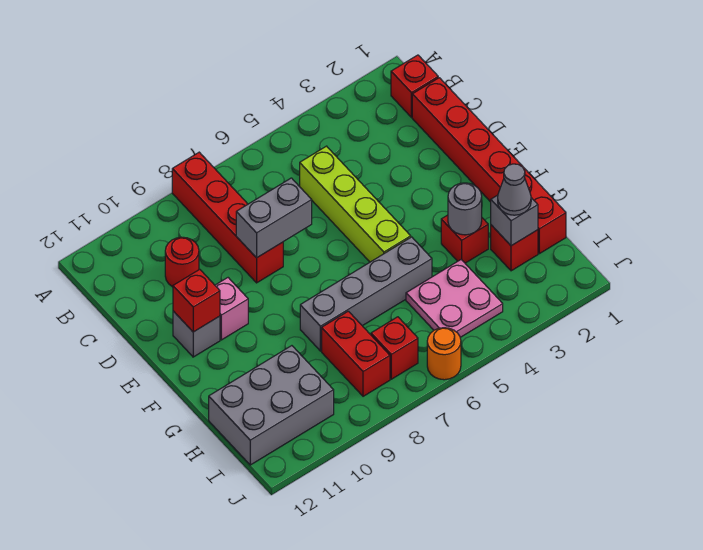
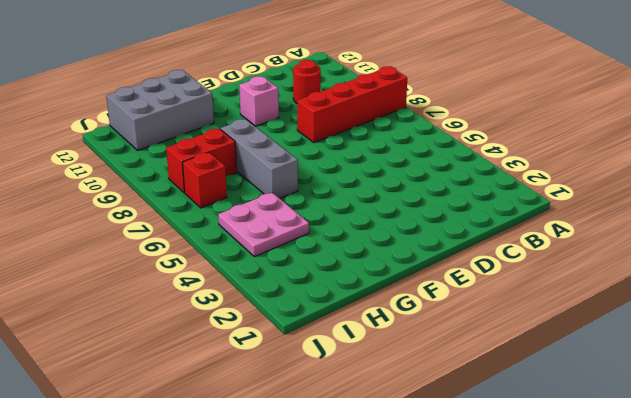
grey 1x3 brick [221,119,298,198] -> grey 1x4 brick [300,237,432,351]
grey 2x3 brick [106,70,214,150] -> grey 2x3 brick turned to [209,346,334,465]
none -> red 1x1 brick [391,55,438,117]
none -> red 1x6 brick [412,78,566,254]
none -> lime 1x4 brick [300,146,411,262]

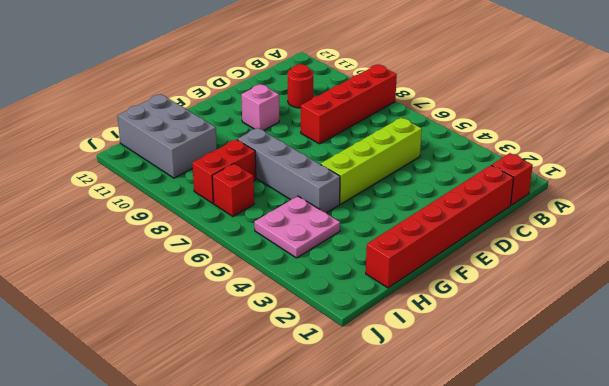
none -> grey 1x1 brick [173,311,220,357]
none -> red 1x1 brick [441,215,488,263]
none -> red 1x1 brick [491,225,538,271]

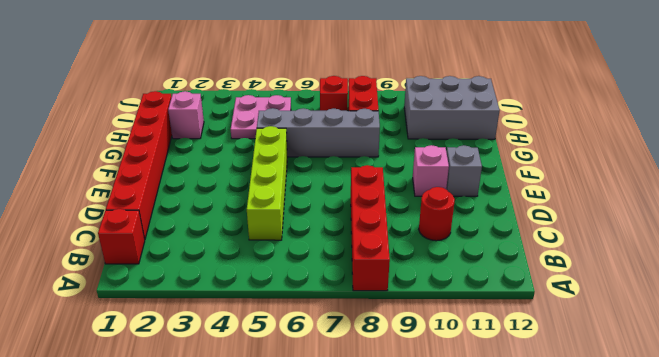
pink 1x1 brick [168,91,204,139] -> red 1x1 brick [491,225,538,271]
none -> red 1x1 brick [441,215,488,263]
none -> orange 1x1 round brick [427,328,461,380]
none -> grey 1x2 brick [236,178,312,258]

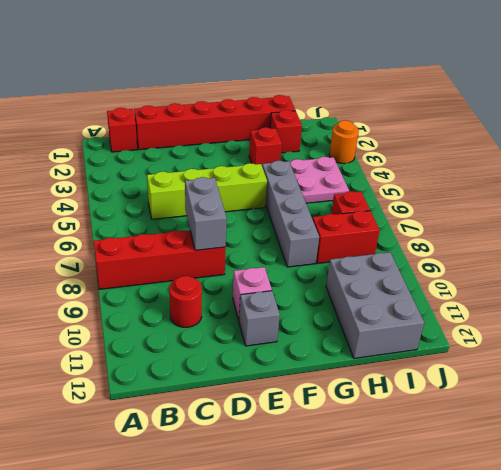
orange 1x1 round brick [329,120,359,164] -> orange 1x1 round brick moved to [427,328,461,380]
none -> red 1x1 brick [173,269,220,332]
none -> grey 1x1 round brick [448,183,482,235]
none -> grey 1x1 brick [491,195,538,246]

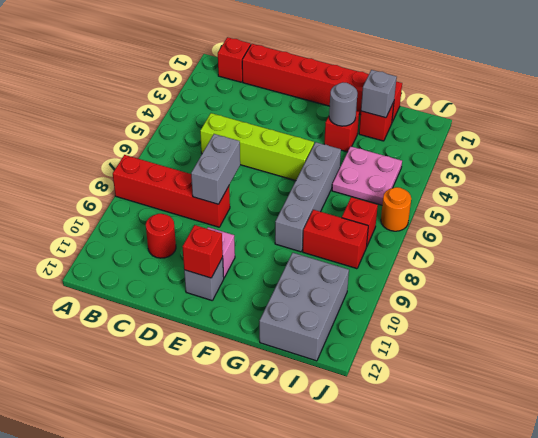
none -> grey 1x1 cone [498,164,531,215]

